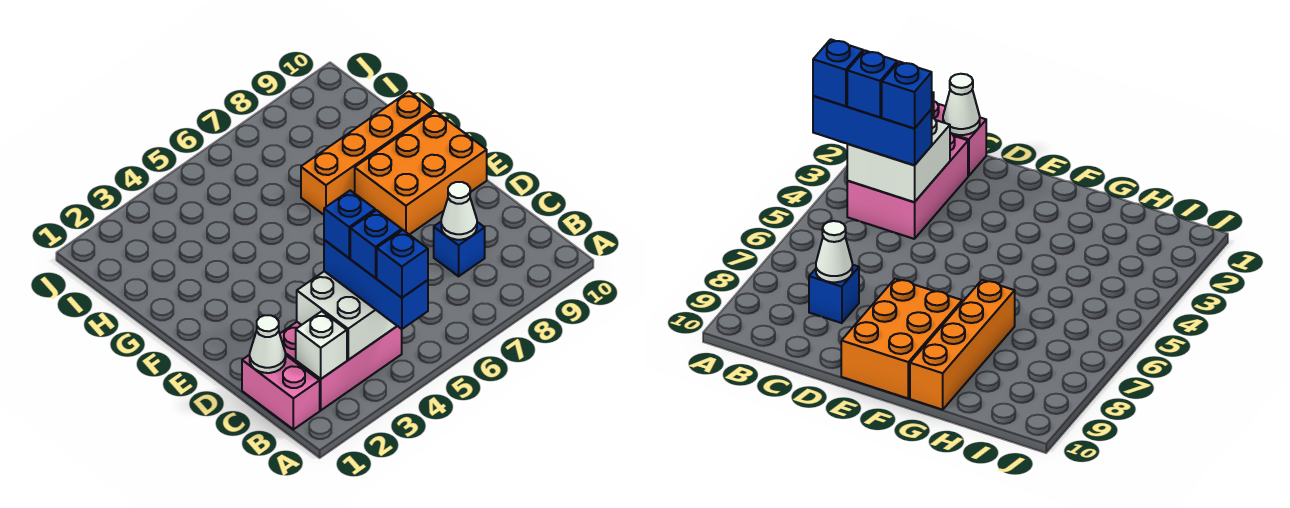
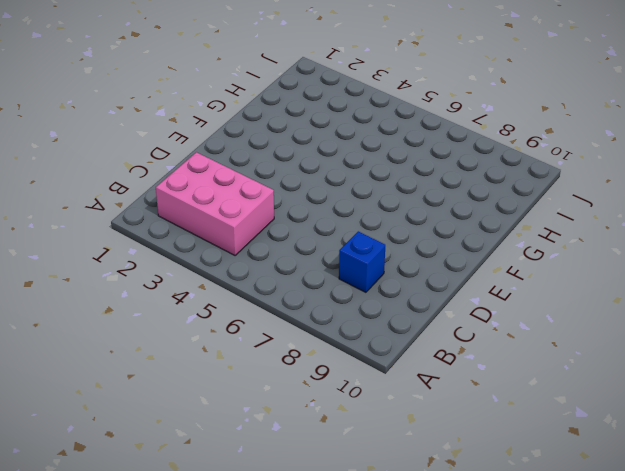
none -> pink 1x2 brick [242,355,320,429]
none -> orange 2x3 brick [355,111,487,235]
none -> orange 1x4 brick [301,92,434,215]

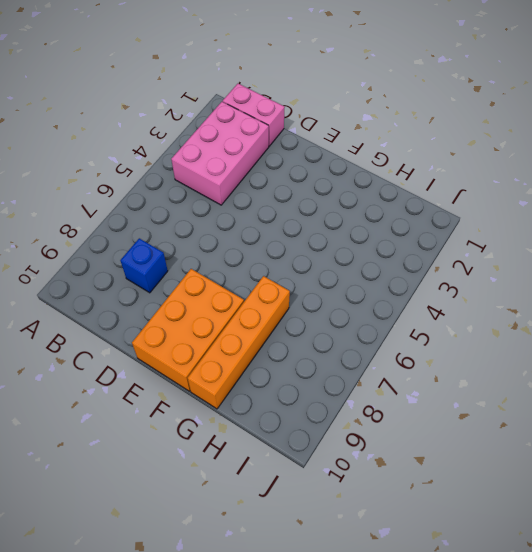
none -> white 1x1 brick [296,311,347,379]
none -> white 2x2 brick [297,271,397,360]
none -> white 1x1 cone [250,315,286,373]

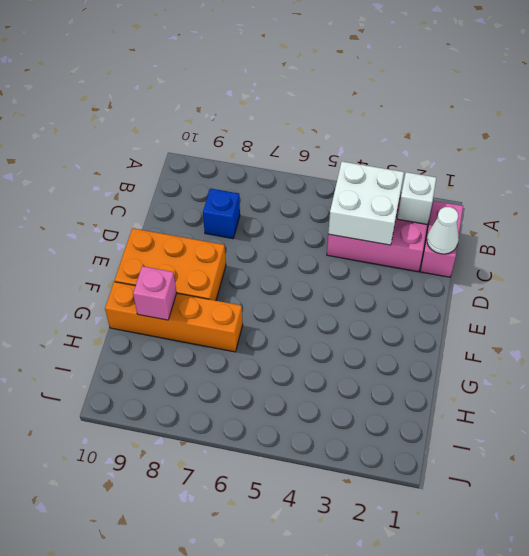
pink 1x1 brick [133,266,177,320] -> none
none -> white 1x1 cone [441,182,477,240]
none -> blue 1x3 brick [324,240,428,329]
none -> blue 1x1 brick [377,230,428,298]

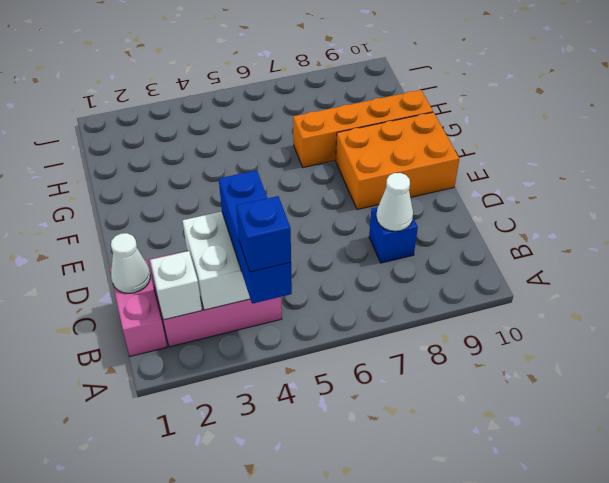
none -> blue 1x1 brick [350,210,402,278]
none -> blue 1x1 brick [324,190,375,258]

